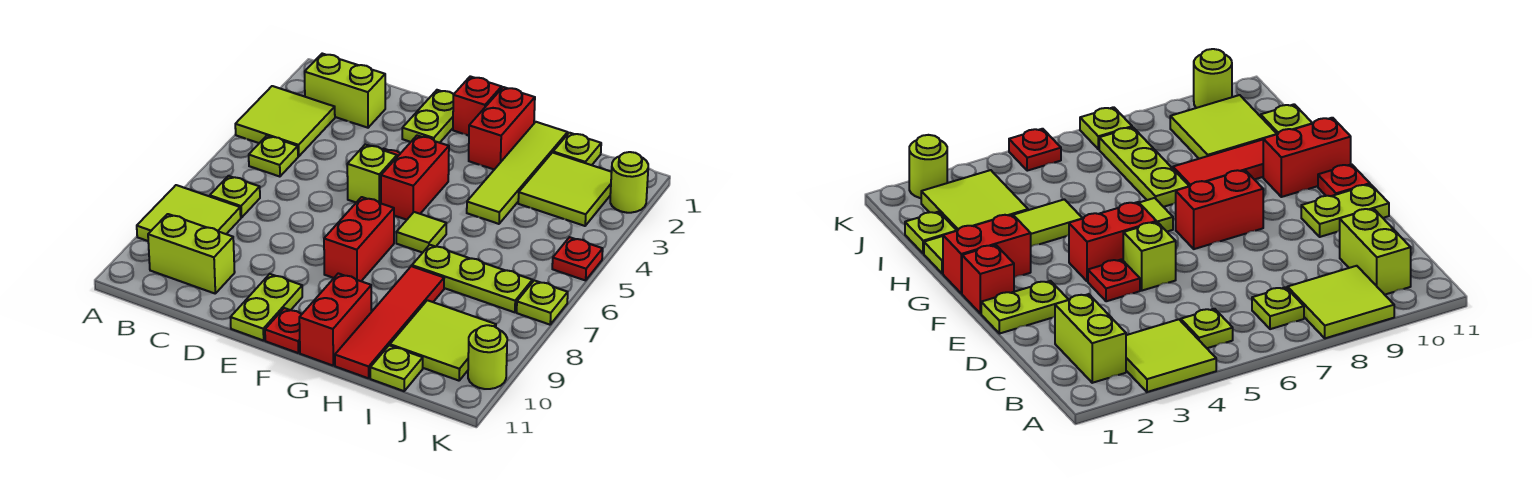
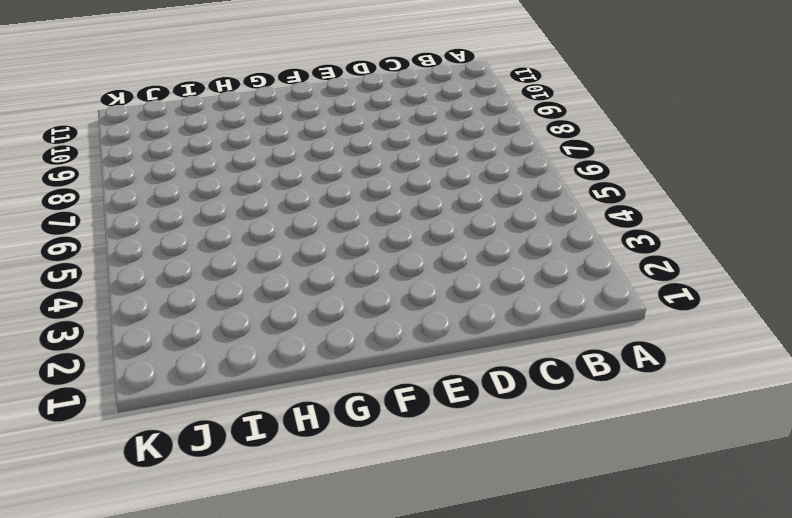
none -> lime 2x2 tile [235,86,335,156]
none -> lime 2x2 tile [137,185,241,241]
none -> lime 1x2 brick [305,54,385,128]

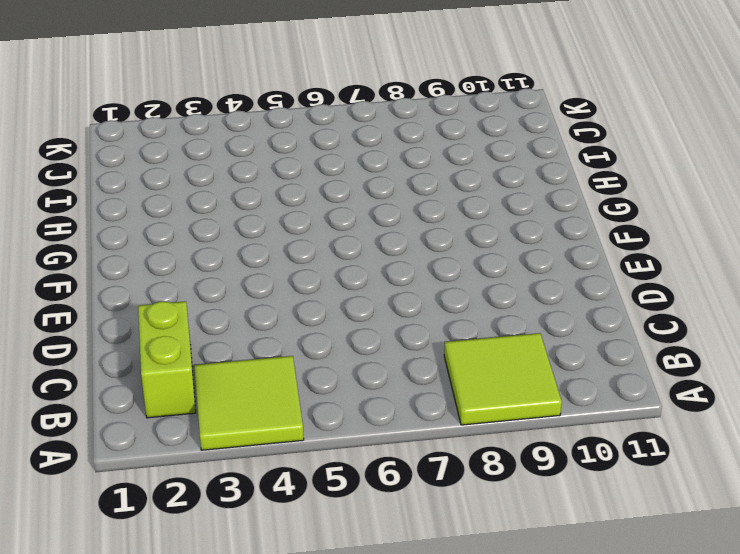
none -> lime 1x1 plate [249,136,298,177]
none -> lime 1x1 plate [210,176,260,218]
none -> lime 1x2 brick [148,214,235,293]

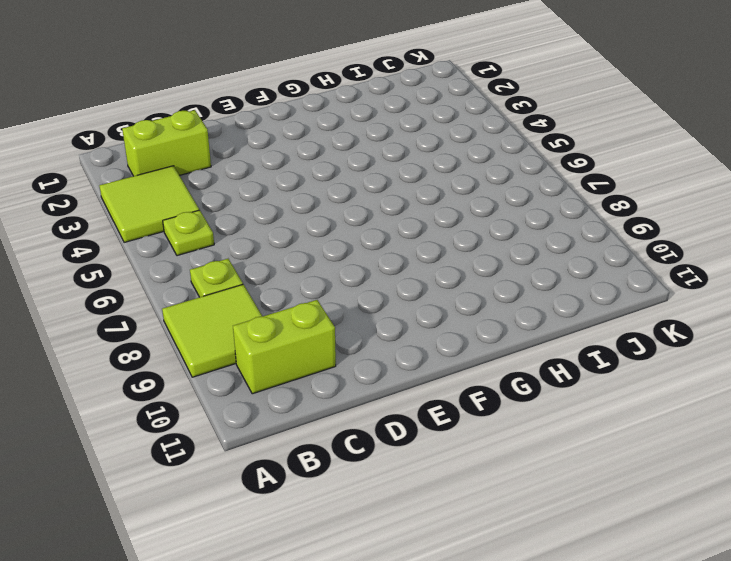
none -> lime 1x2 plate [402,90,454,143]
none -> red 1x1 plate [1088,259,1140,301]
none -> lime 1x1 brick [347,144,397,203]

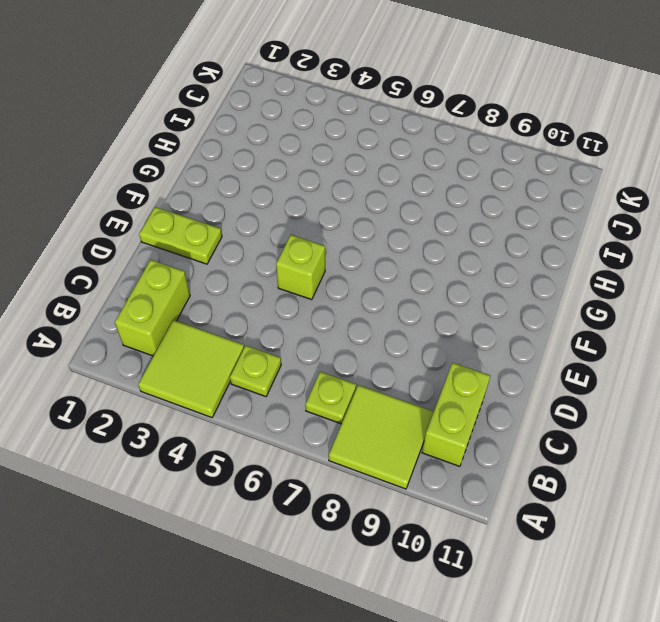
none -> red 1x1 plate [1088,259,1140,301]
none -> lime 1x2 plate [230,274,302,341]
none -> red 1x1 brick [453,76,502,135]

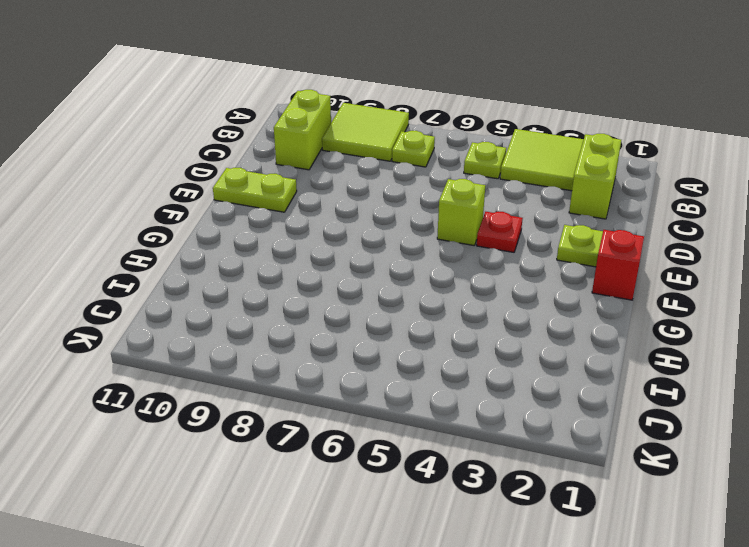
none -> red 1x2 brick [381,135,449,220]
none -> red 1x2 brick [324,197,394,281]
none -> red 1x1 plate [265,308,302,353]

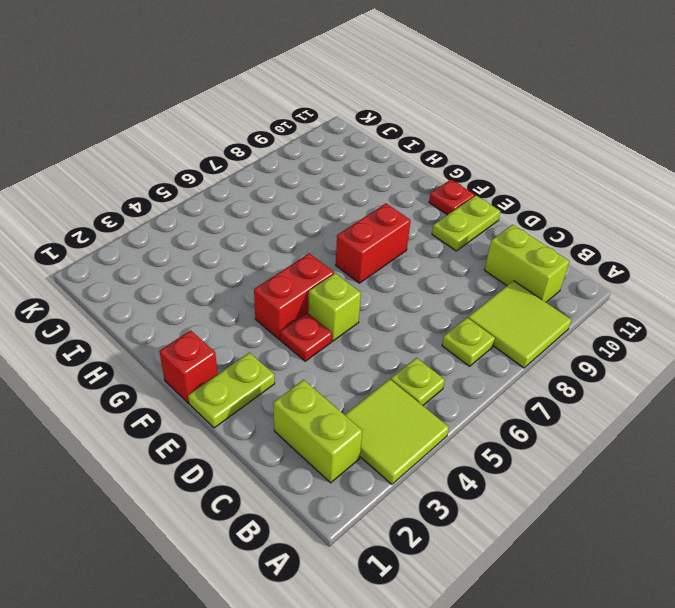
none -> red 1x2 brick [469,87,535,170]
none -> lime 1x1 tile [396,212,446,253]
none -> red 1x2 brick [299,273,371,365]

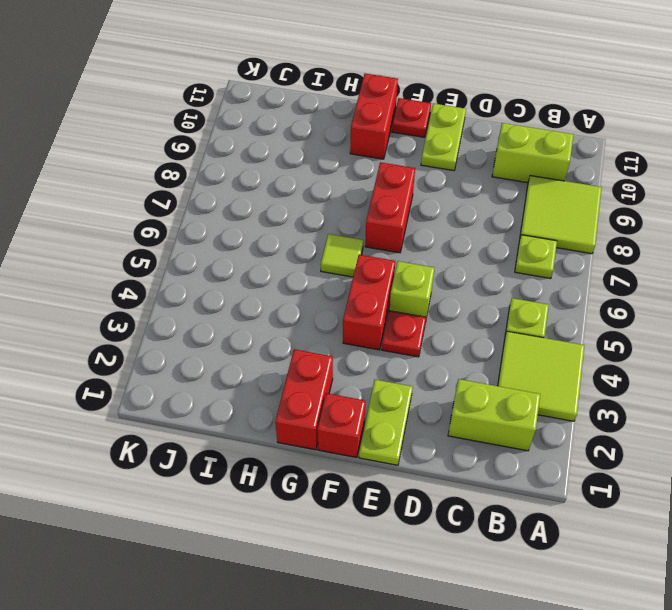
none -> lime 1x4 tile [467,122,568,224]
none -> lime 1x3 plate [412,245,532,312]
none -> red 1x4 tile [335,266,444,378]

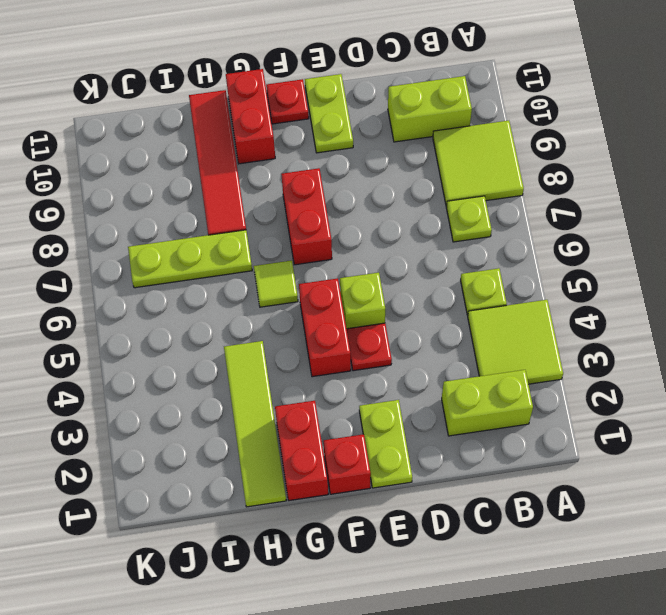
none -> lime 1x1 plate [553,133,601,165]
none -> lime 2x2 tile [518,153,612,226]
none -> lime 2x2 tile [390,300,496,381]

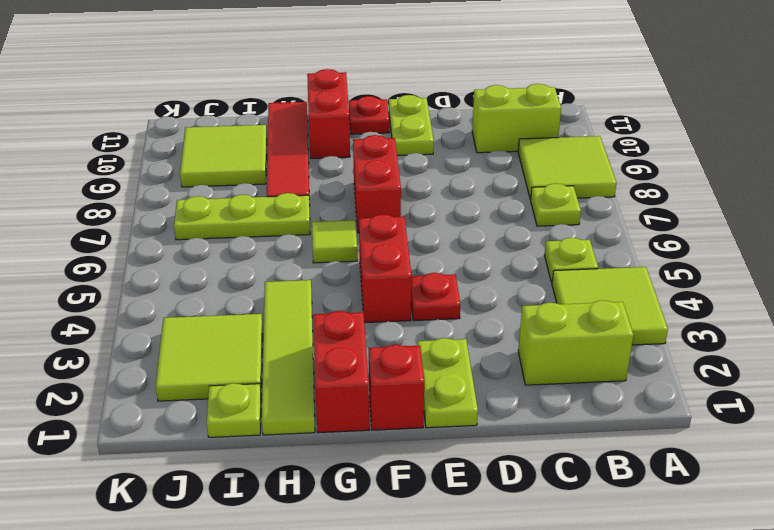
none -> lime 1x1 brick [347,144,397,203]
none -> lime 1x1 plate [370,345,423,391]
none -> lime 1x1 round brick [610,152,648,213]

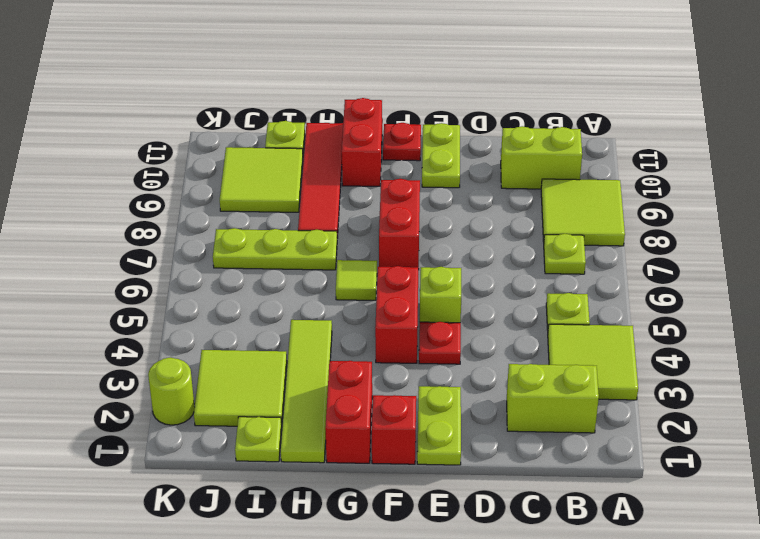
none -> red 1x1 plate [552,237,603,280]
none -> lime 1x1 plate [517,280,568,325]
none -> lime 1x1 round brick [468,325,507,389]

